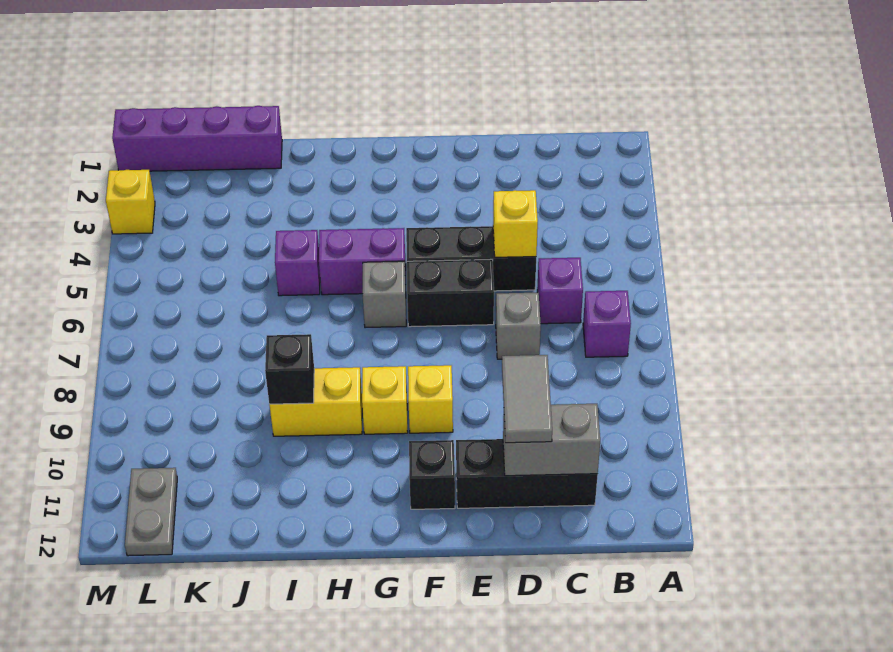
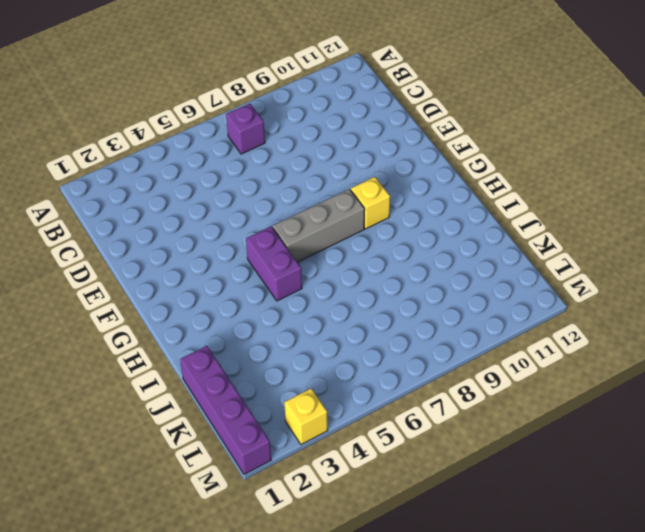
grey 1x3 brick [273,189,365,262] -> grey 1x1 brick [363,261,406,328]
none -> purple 1x1 brick [537,258,583,324]
none -> black 1x3 brick [456,439,598,508]
none -> black 1x3 brick [406,226,536,291]

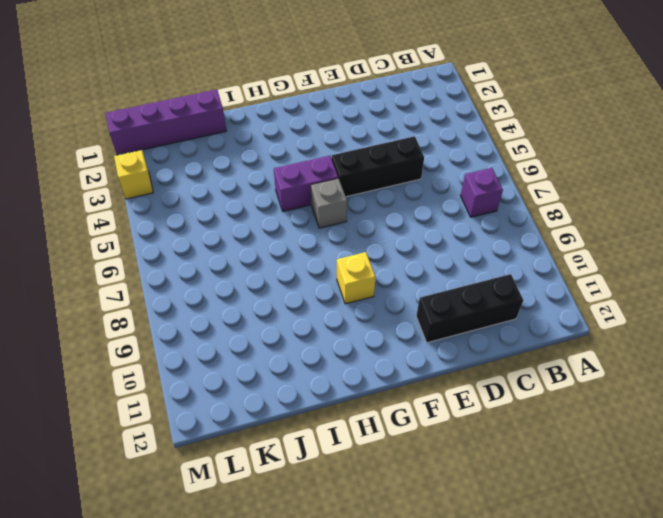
none -> purple 1x1 brick [537,258,583,324]
none -> grey 1x1 brick [496,293,541,359]
none -> black 1x2 brick [407,259,494,327]

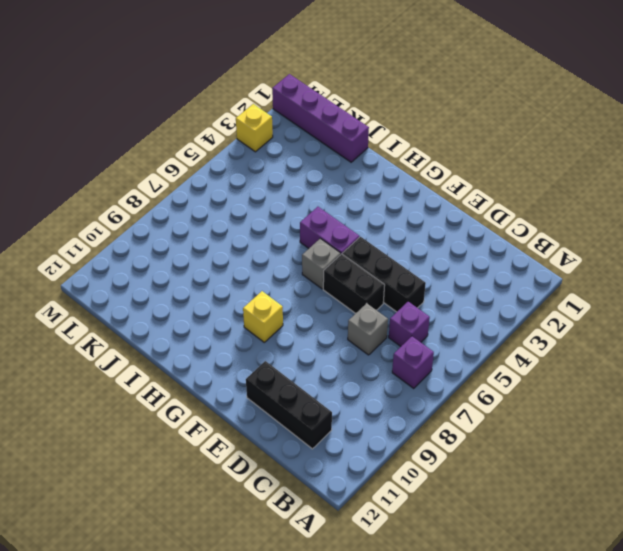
none -> yellow 1x1 brick [408,365,453,433]
none -> black 1x1 brick [409,440,455,509]
none -> yellow 1x2 brick [269,367,362,436]

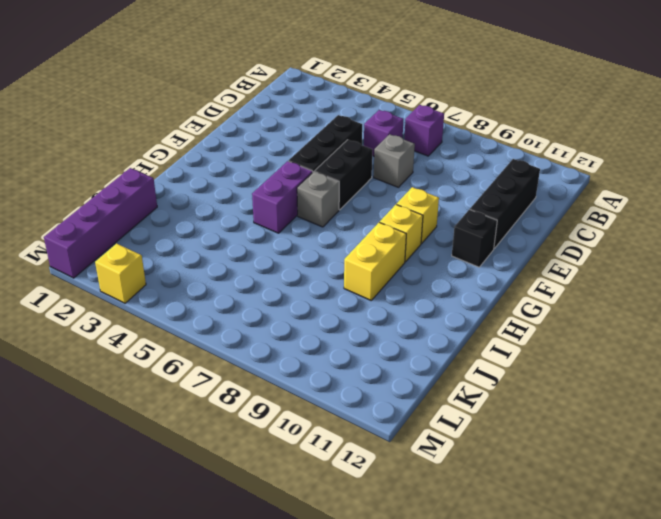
none -> purple 1x1 brick [275,230,320,296]
none -> grey 1x2 plate [125,468,177,556]
none -> grey 1x2 brick [503,404,600,476]

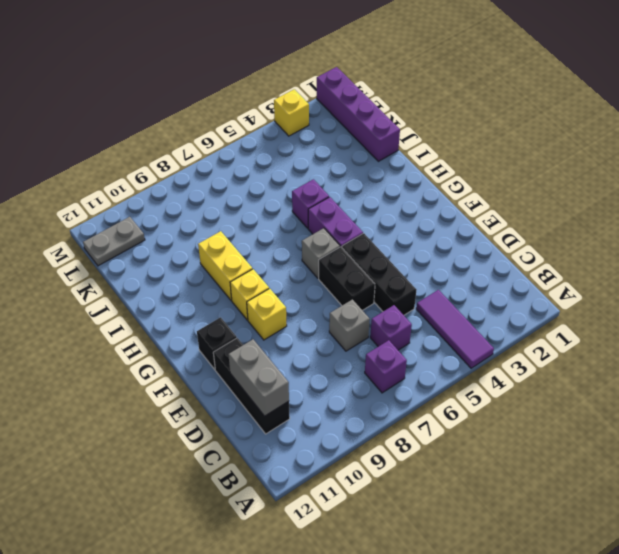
purple 1x3 tile [416,290,494,368] -> none
none -> yellow 1x1 brick [493,190,538,257]
none -> black 1x1 brick [265,334,314,404]
none -> grey 1x2 tile [502,355,552,443]

